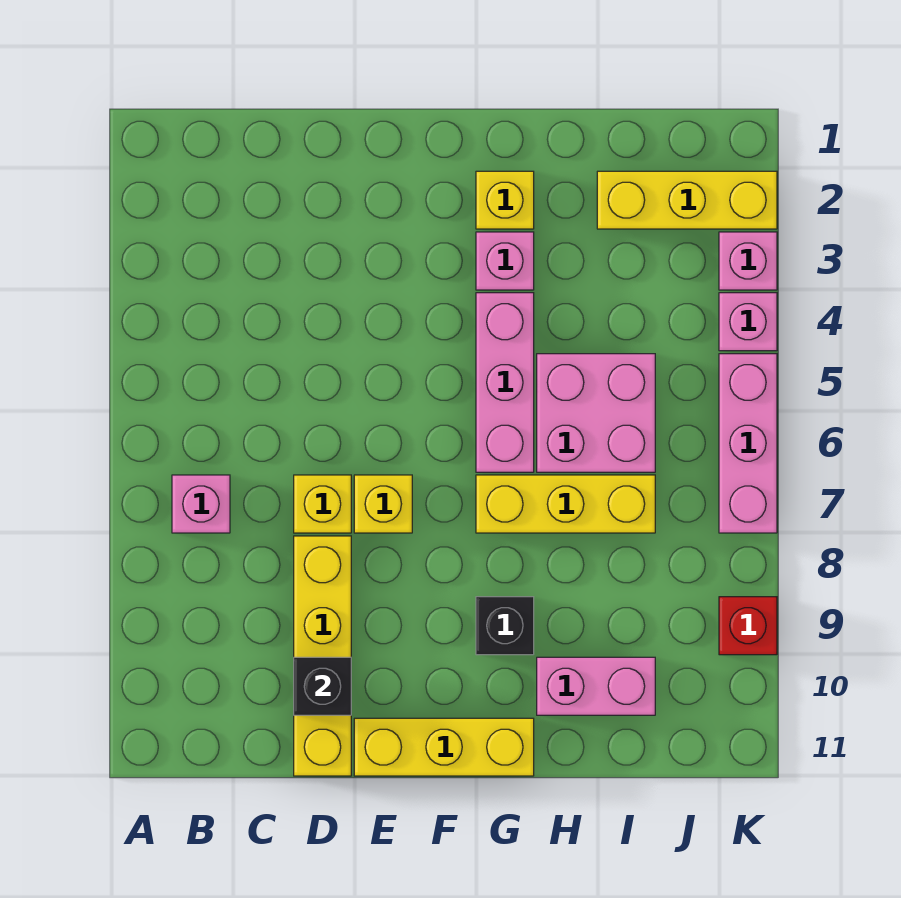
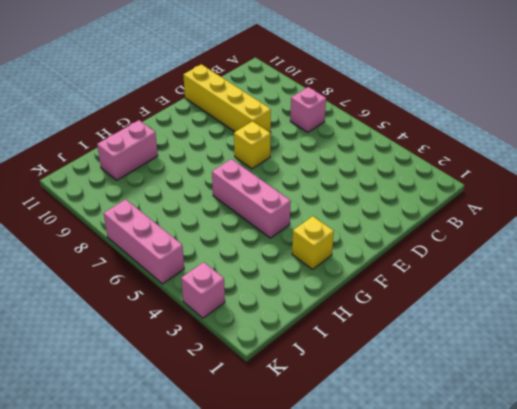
none -> yellow 1x1 brick [294,475,351,533]
none -> yellow 1x3 brick [354,718,534,776]
none -> pink 1x1 brick [476,232,534,290]

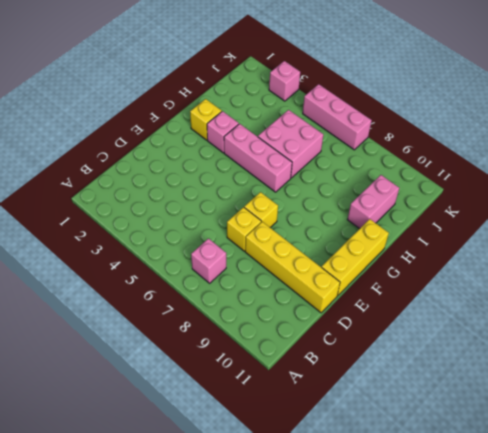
none -> yellow 1x3 brick [476,475,655,533]
none -> black 1x1 brick [476,597,534,655]
none -> yellow 1x3 brick [597,171,777,229]

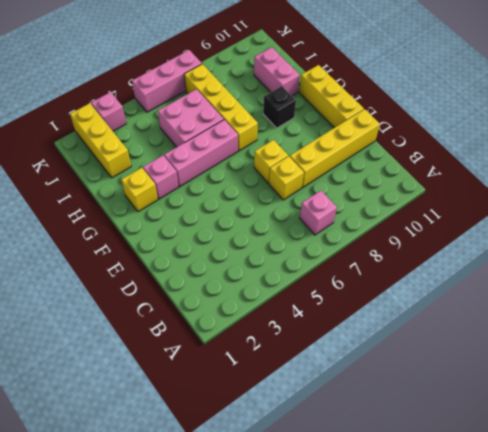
yellow 1x4 brick [184,64,258,151] -> yellow 1x3 brick [476,475,655,533]
none -> pink 1x1 brick [719,293,777,351]
none -> red 1x1 brick [719,597,777,655]
none -> black 1x1 brick [294,657,351,715]

